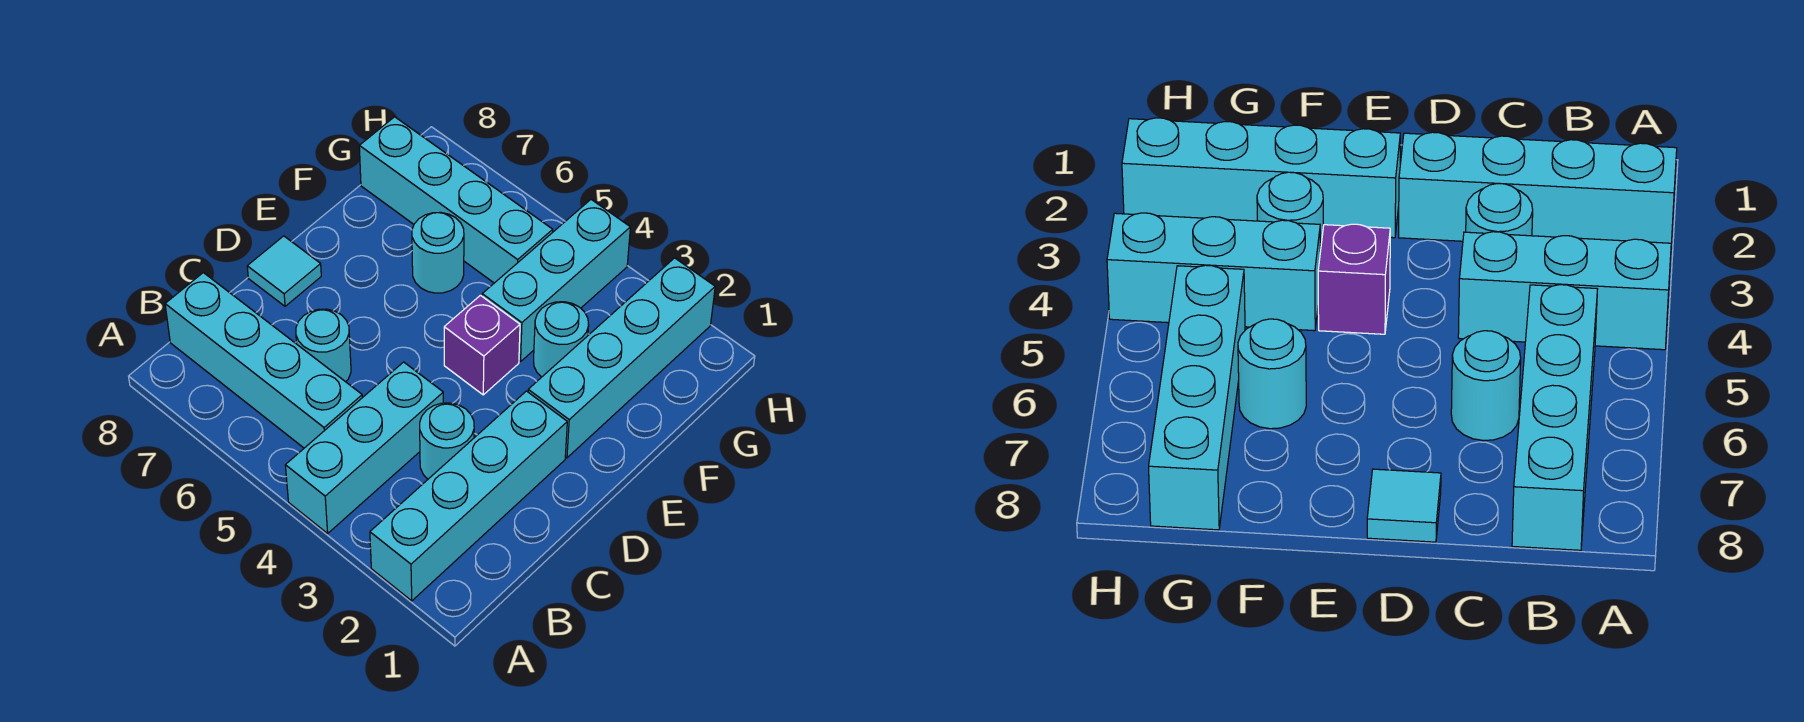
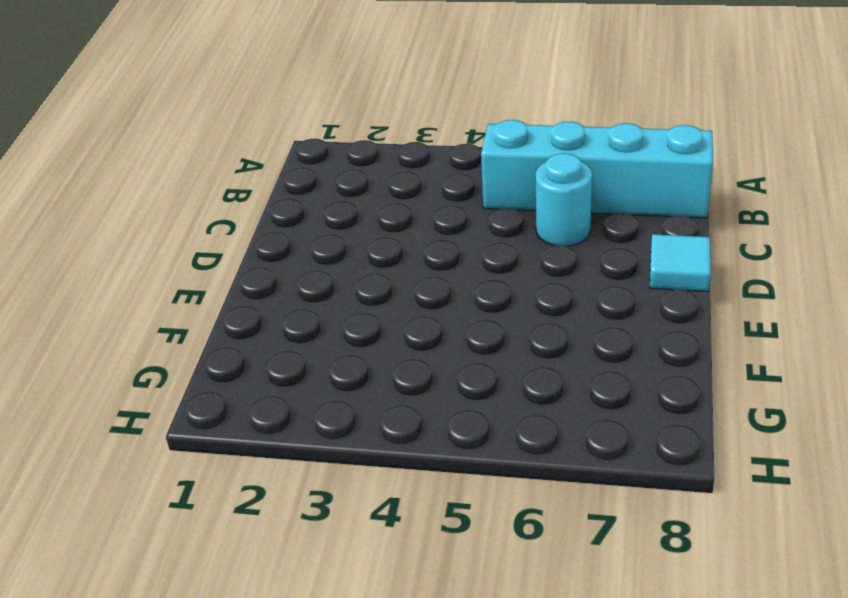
none -> cyan 1x4 brick [370,391,567,601]
none -> cyan 1x3 brick [285,362,443,533]
none -> cyan 1x1 round brick [420,403,474,479]

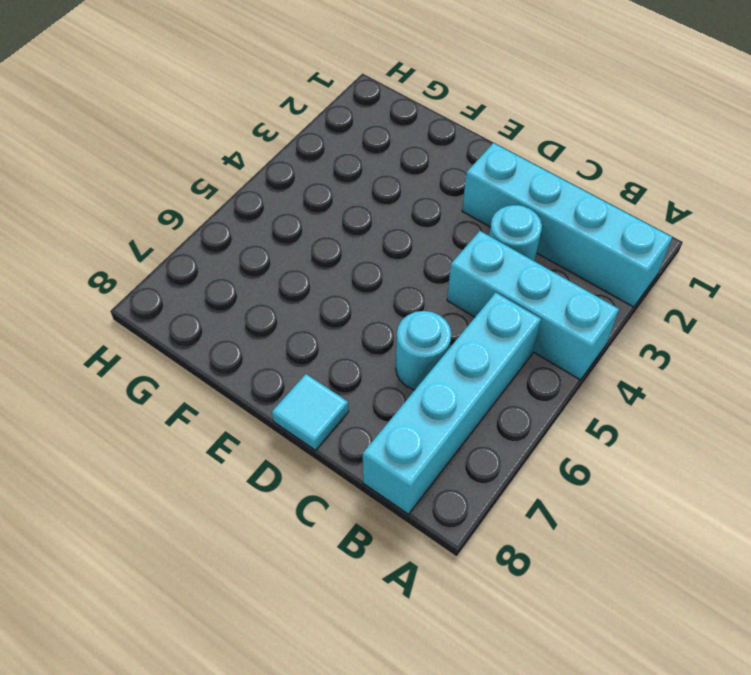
none -> cyan 1x4 brick [528,258,715,458]
none -> purple 1x1 brick [444,295,520,395]
none -> cyan 1x1 round brick [534,302,589,377]

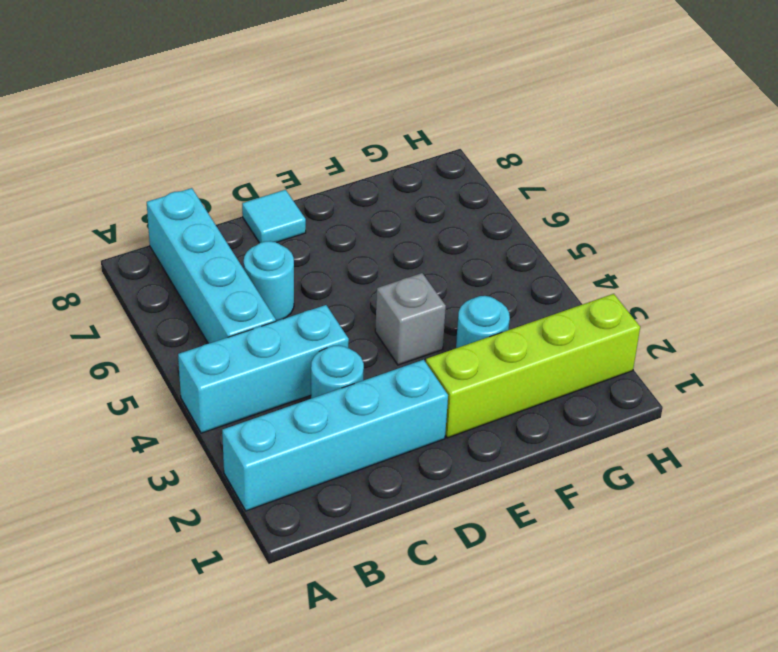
lime 1x4 brick [426,294,640,438] -> cyan 1x4 brick [528,258,715,458]
grey 1x1 brick [375,273,446,365] -> purple 1x1 brick [444,295,520,395]
none -> cyan 1x3 brick [482,200,630,362]
none -> cyan 1x1 round brick [412,212,464,293]
none -> cyan 1x4 brick [359,117,553,283]

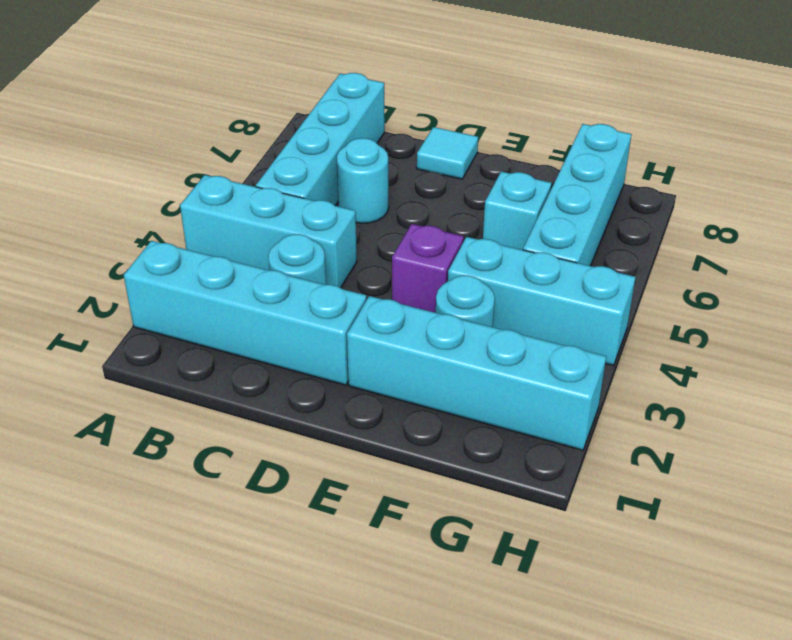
cyan 1x1 brick [483,172,551,250] -> cyan 1x1 round brick [412,212,464,293]

